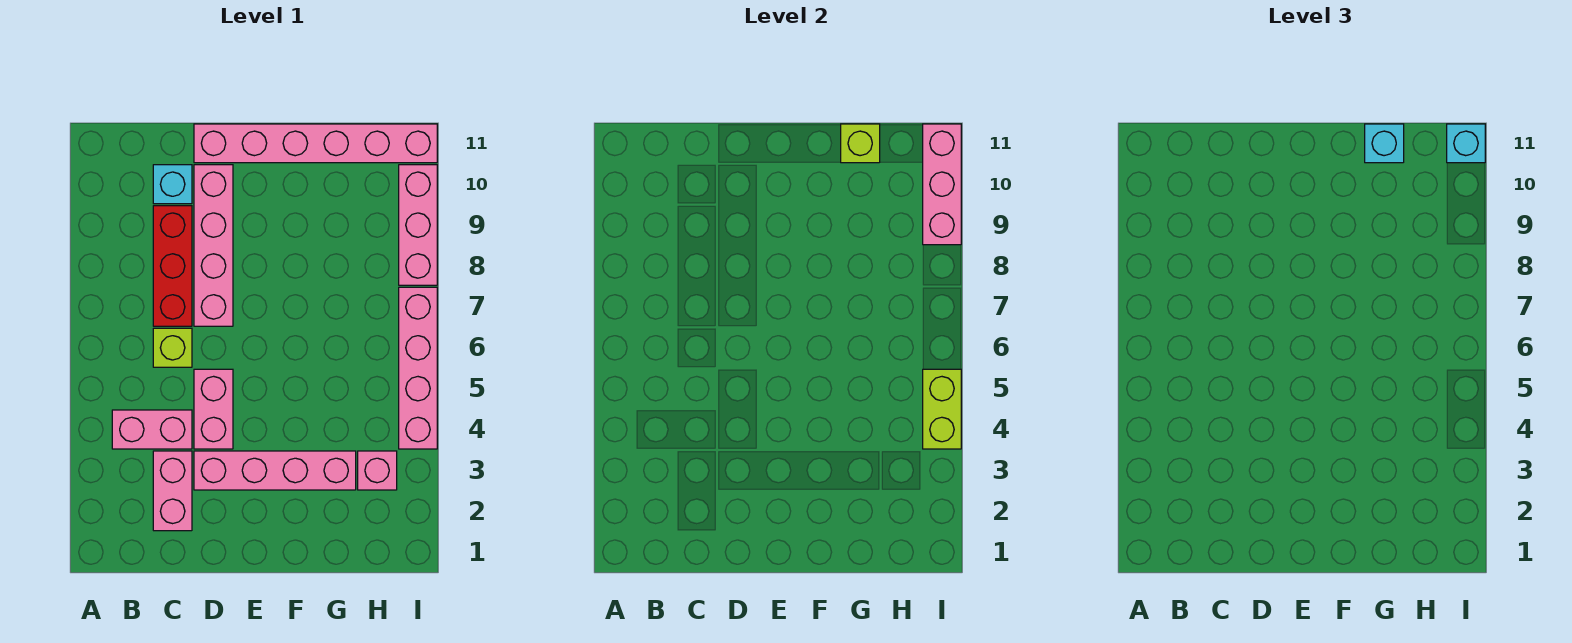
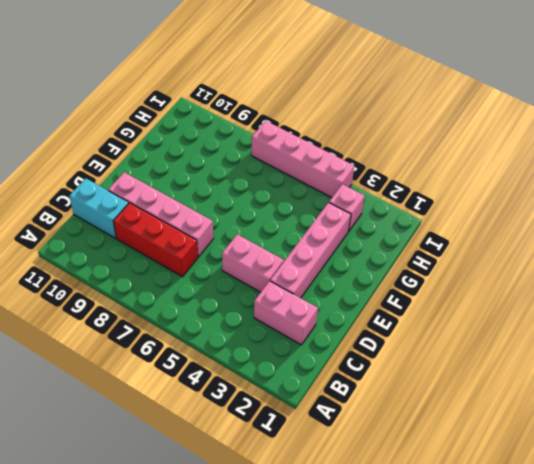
cyan 1x2 brick [69,178,129,238] -> cyan 1x1 brick [153,165,192,204]
none -> pink 1x2 brick [112,410,192,449]
none -> lime 1x1 brick [153,328,192,367]
none -> pink 1x6 brick [194,124,437,163]

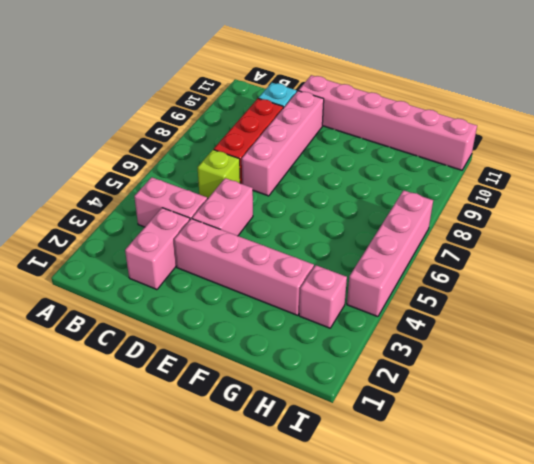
none -> pink 1x3 brick [399,165,437,285]
none -> lime 1x1 brick [841,124,880,163]
none -> lime 1x2 brick [923,369,961,449]

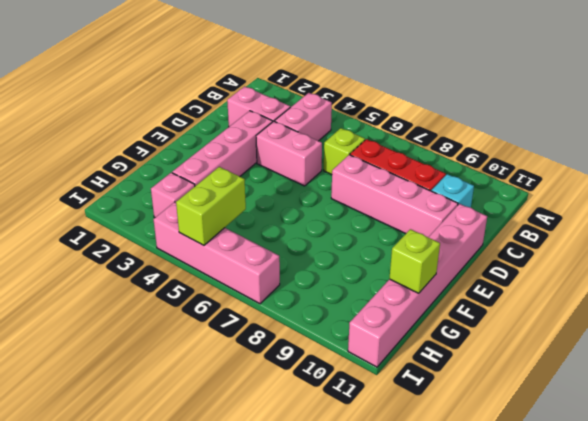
lime 1x2 brick [176,167,246,245] -> lime 1x2 brick turned to [923,369,961,449]
none -> pink 1x3 brick [399,165,437,285]
none -> pink 1x3 brick [923,124,961,245]
none -> cyan 1x1 brick [1365,124,1404,163]

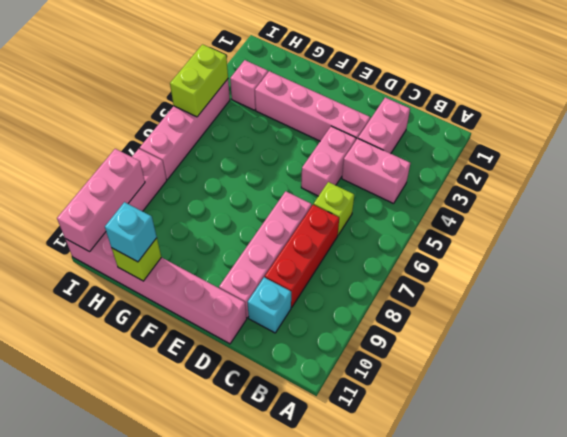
none -> cyan 1x1 brick [1447,124,1485,163]

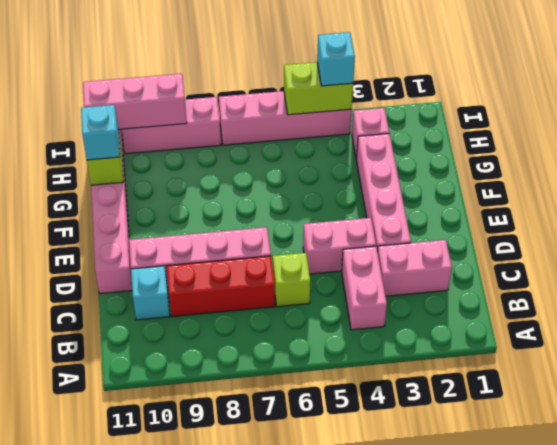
cyan 1x1 brick [317,32,355,86] -> cyan 1x1 brick moved to [1447,124,1485,163]

